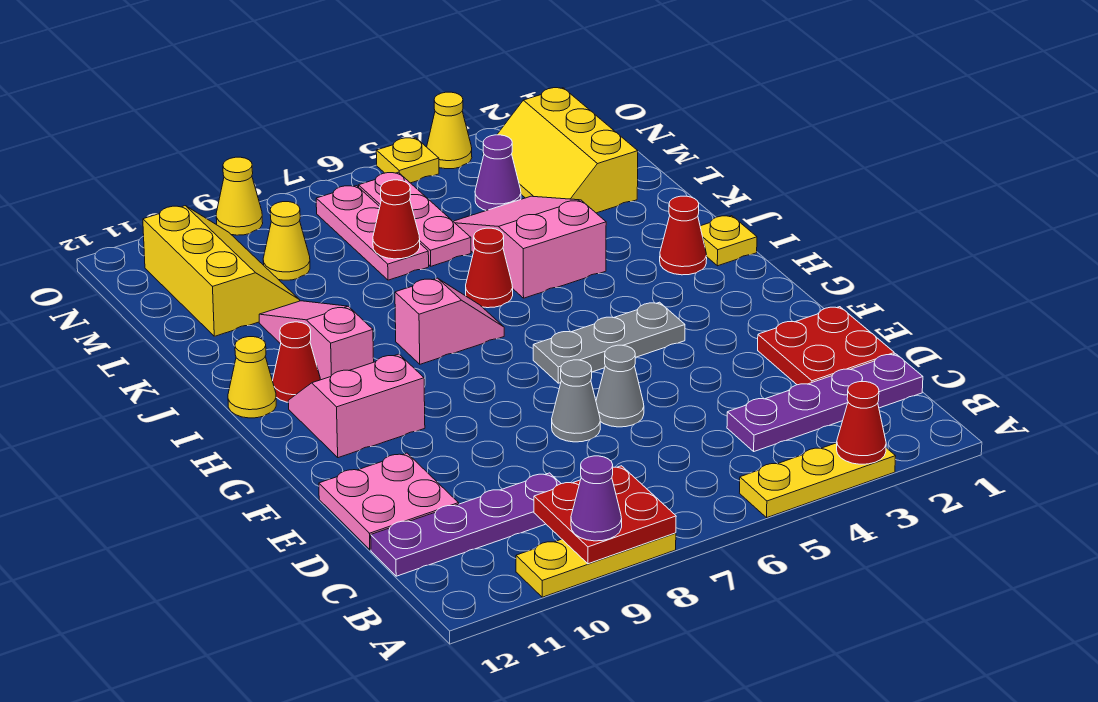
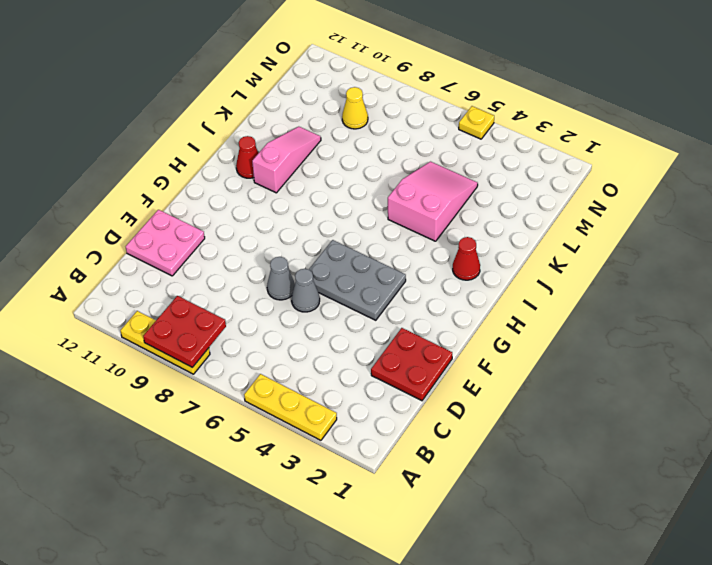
grey 2x3 plate [309,240,406,320] -> grey 1x3 plate [533,302,685,383]
none -> purple 1x4 plate [727,354,923,451]
none -> purple 1x4 plate [371,473,561,576]
none -> pink 2x2 slope [288,354,425,458]
none -> yellow 1x1 plate [700,216,757,266]

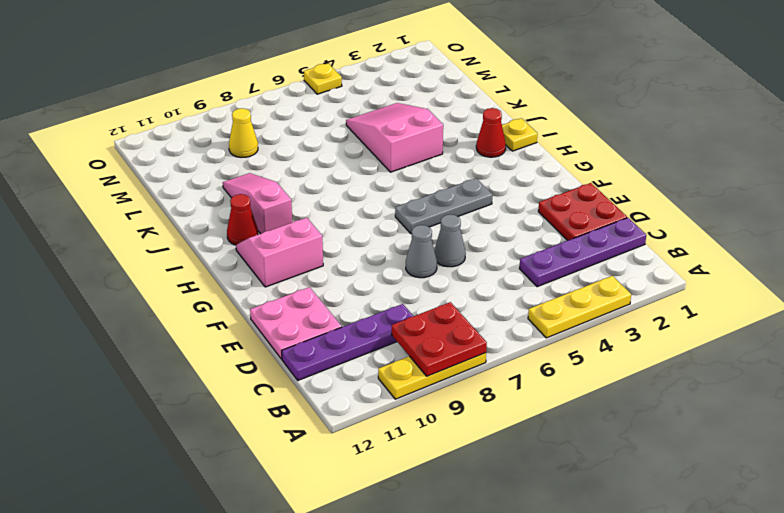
none -> pink 1x2 slope [395,278,504,364]
none -> yellow 1x1 cone [228,337,276,418]
none -> red 1x1 cone [466,228,513,308]
none -> yellow 2x3 slope [483,88,638,213]

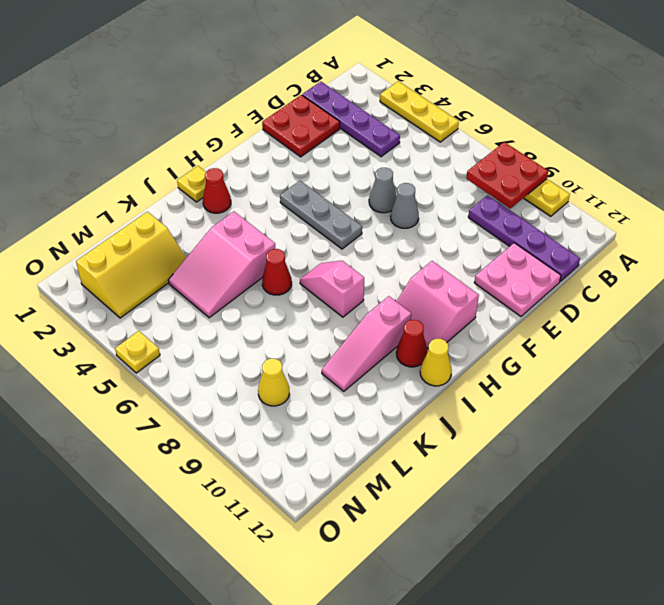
none -> pink 1x3 plate [359,172,471,266]
none -> pink 1x3 plate [316,186,429,280]
none -> yellow 2x3 slope [143,206,300,336]
none -> purple 1x1 cone [475,135,521,211]

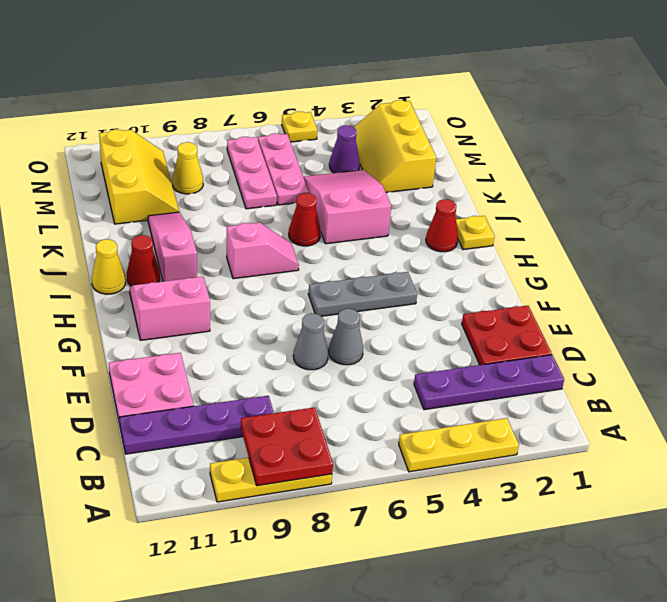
none -> yellow 1x1 cone [427,92,472,169]
none -> yellow 1x1 cone [216,157,263,235]
none -> red 1x1 cone [837,382,886,464]
none -> red 1x1 cone [373,180,420,259]

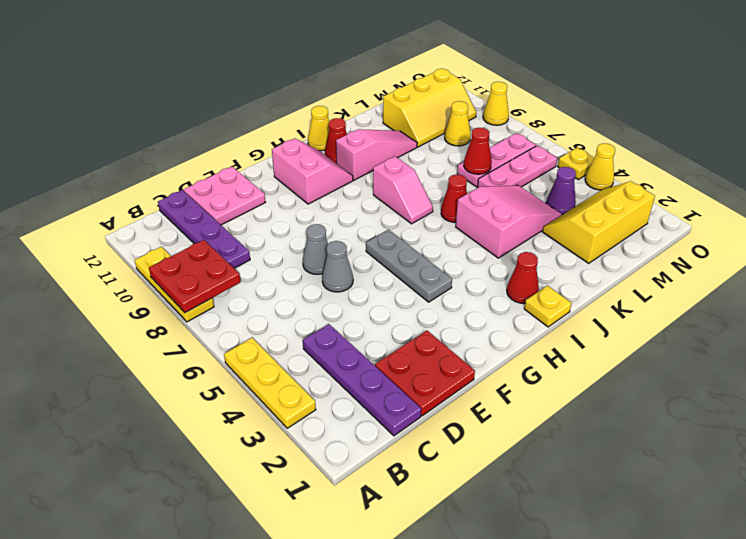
none -> red 1x1 cone [837,382,886,464]
none -> purple 1x1 cone [571,456,622,541]

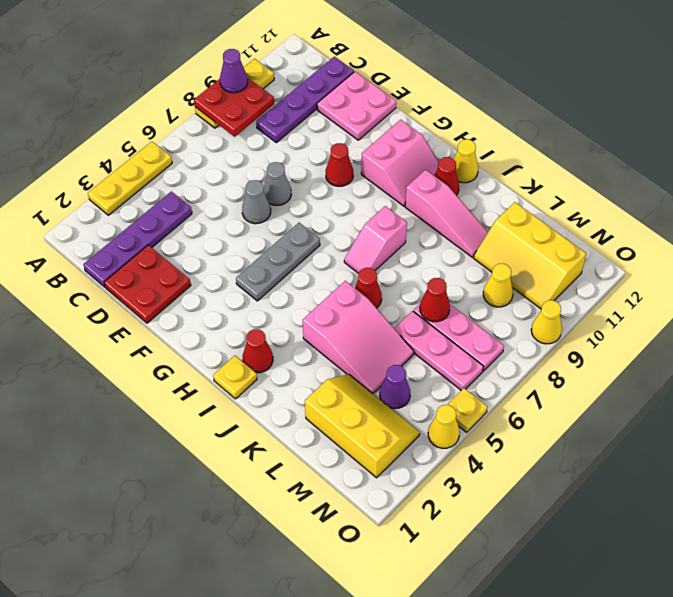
red 1x1 cone [326,143,353,186] -> red 1x1 cone moved to [837,382,886,464]

